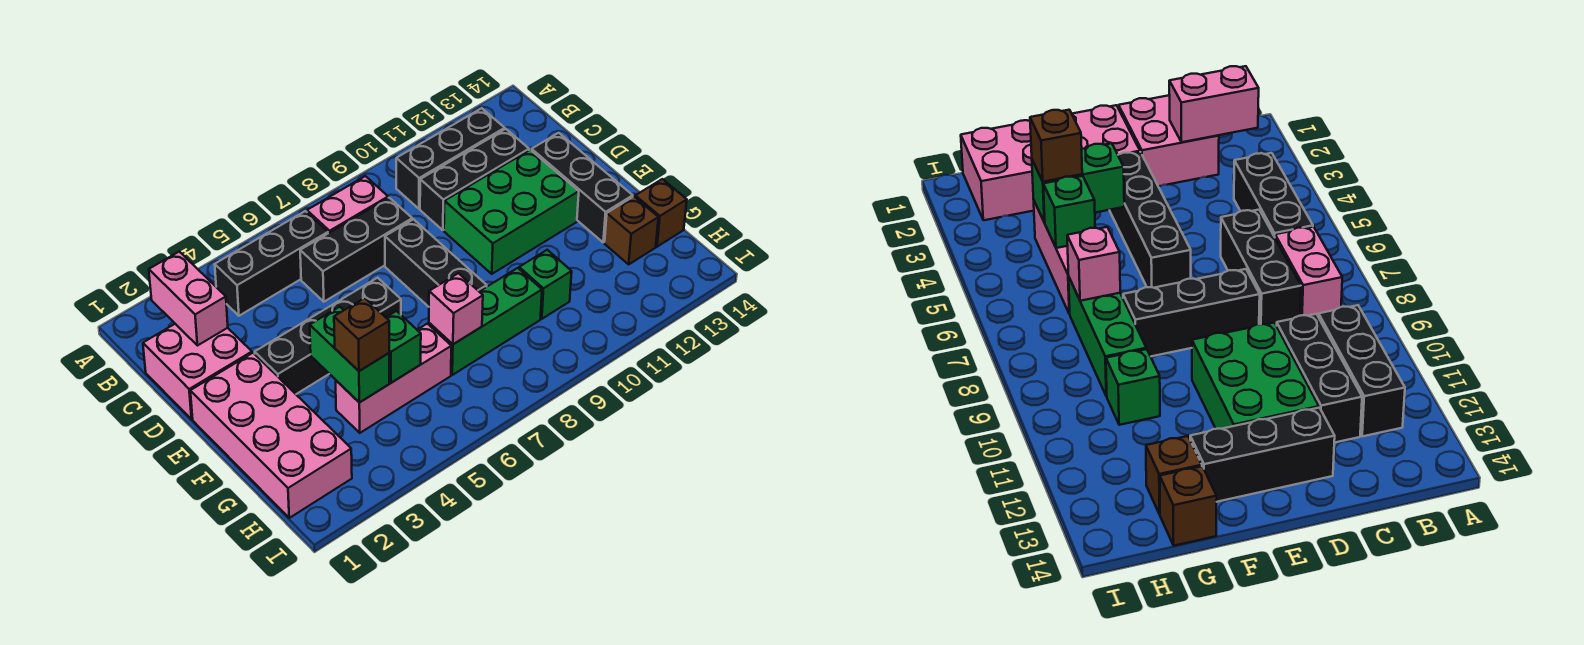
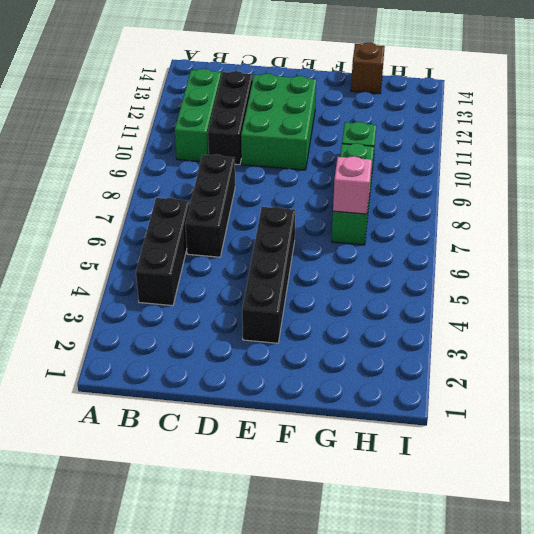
green 1x3 brick [175,69,221,161] -> black 1x3 brick [396,108,505,209]
none -> pink 1x2 brick [307,176,388,233]
none -> pink 2x2 brick [143,324,252,419]
none -> black 1x3 brick [385,219,487,307]

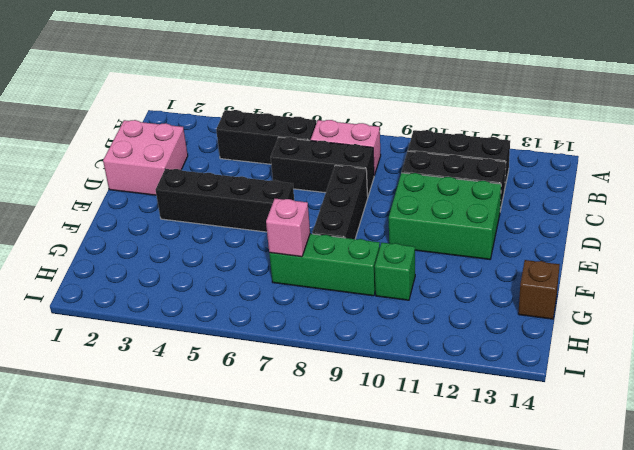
none -> black 1x3 brick [532,133,633,242]
none -> pink 2x4 brick [190,353,352,518]
none -> pink 1x3 brick [336,324,451,433]

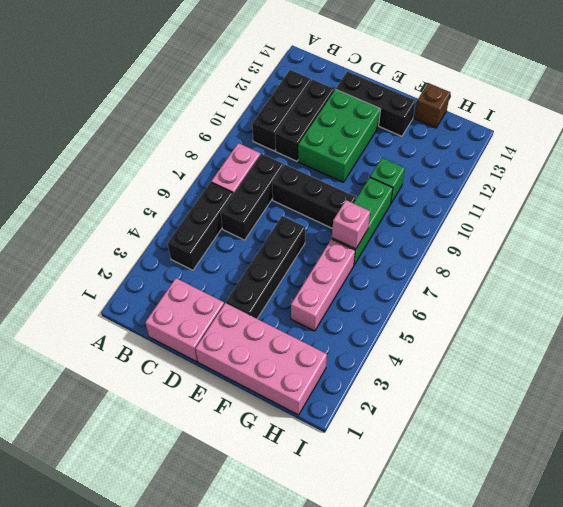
none -> brown 1x1 brick [605,197,658,264]
none -> pink 1x2 brick [149,252,228,346]
none -> green 1x2 brick [310,307,389,403]

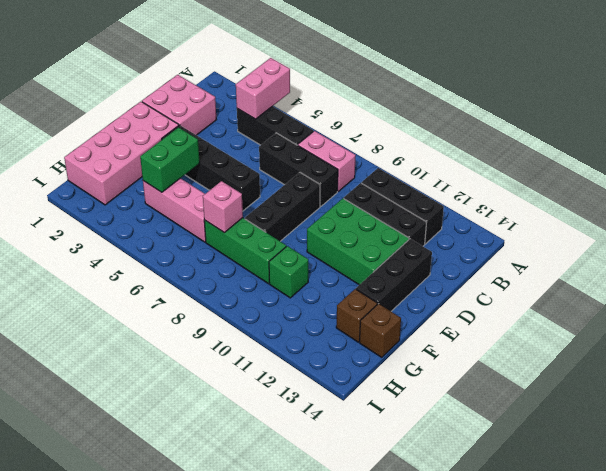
pink 1x2 brick [236,58,290,119] -> pink 1x2 brick moved to [149,252,228,346]
none -> green 1x1 brick [386,311,421,383]
none -> brown 1x1 brick [334,298,389,371]

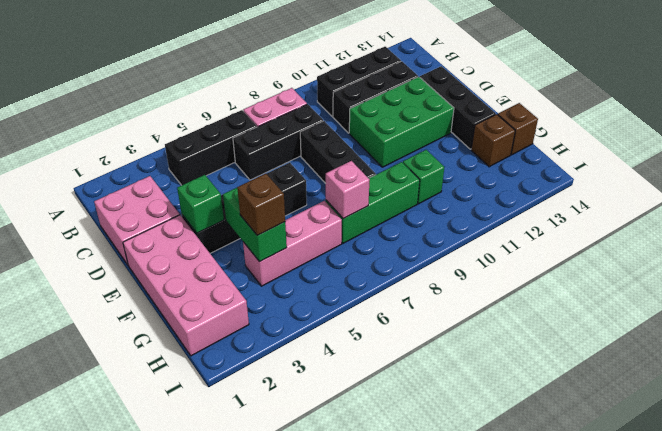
green 1x1 brick [177,175,224,233] -> green 1x1 brick moved to [386,311,421,383]
none -> pink 1x2 brick [149,252,228,346]

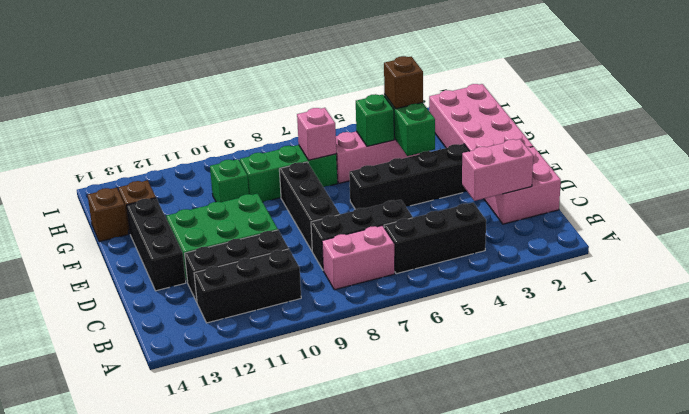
pink 1x2 brick [462,139,533,201] -> pink 1x2 brick turned to [149,252,228,346]

